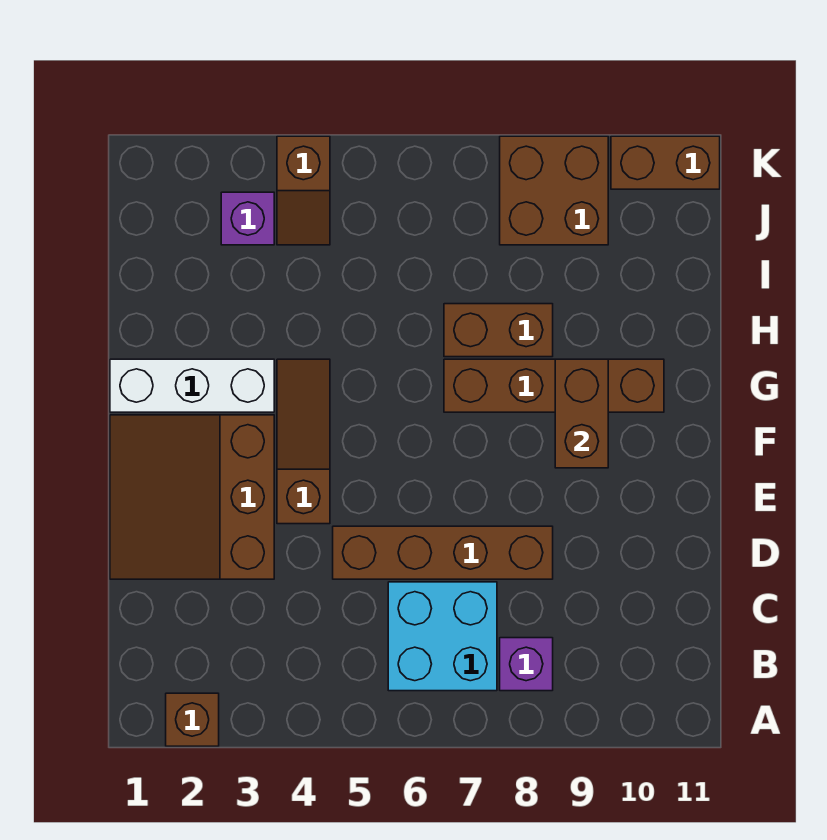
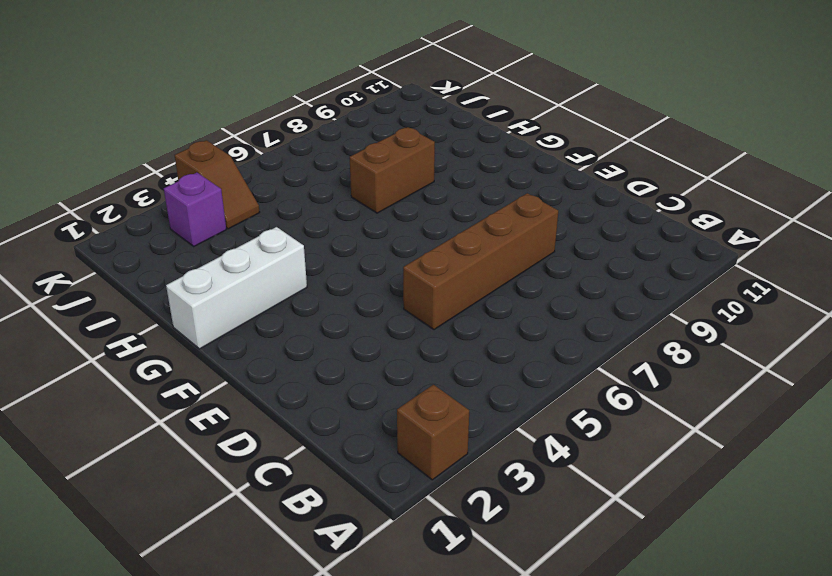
none -> cyan 2x2 brick [388,582,497,691]
none -> purple 1x1 brick [500,638,553,691]
none -> brown 3x3 slope [110,415,274,579]

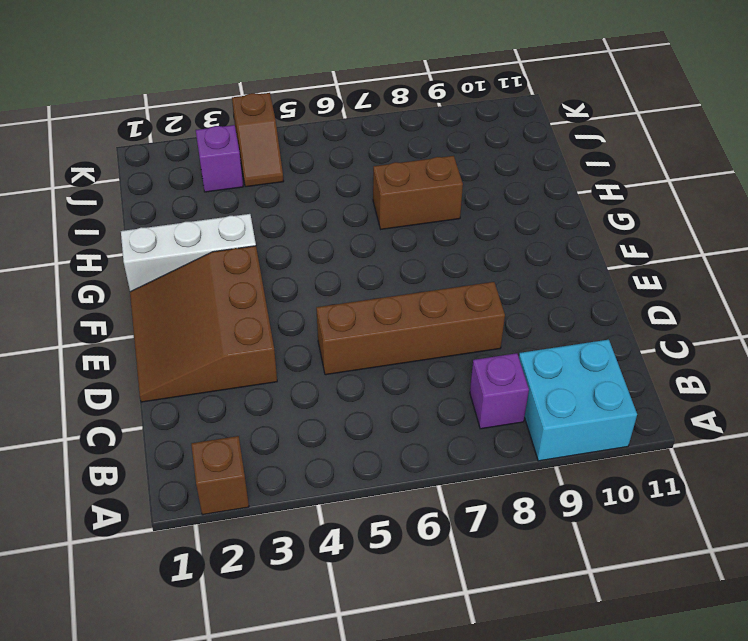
cyan 2x2 brick [519,340,637,461] -> cyan 2x2 brick moved to [388,582,497,691]
none -> brown 1x3 slope [277,359,330,524]
none -> brown 1x4 brick [444,359,664,412]
none -> brown 2x2 brick [500,136,608,245]

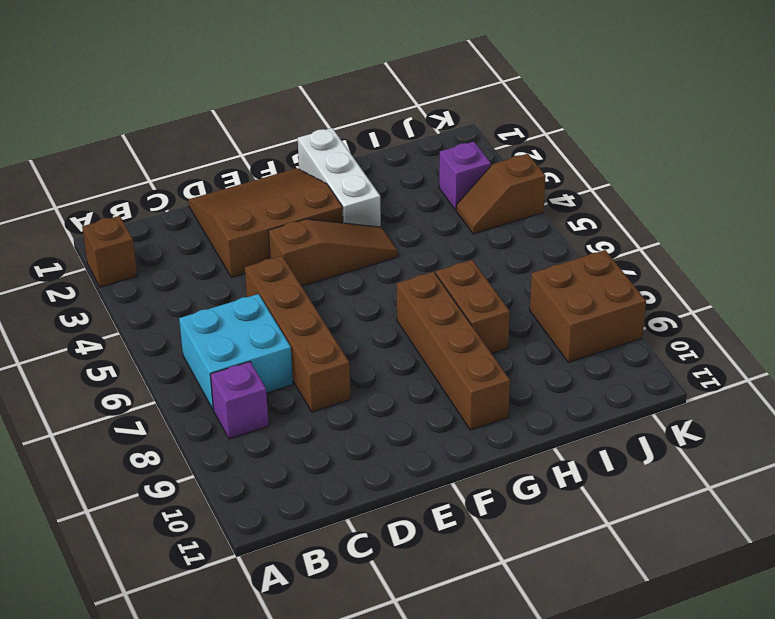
none -> brown 1x2 brick [611,136,720,189]
none -> brown 1x2 brick [555,359,608,468]

